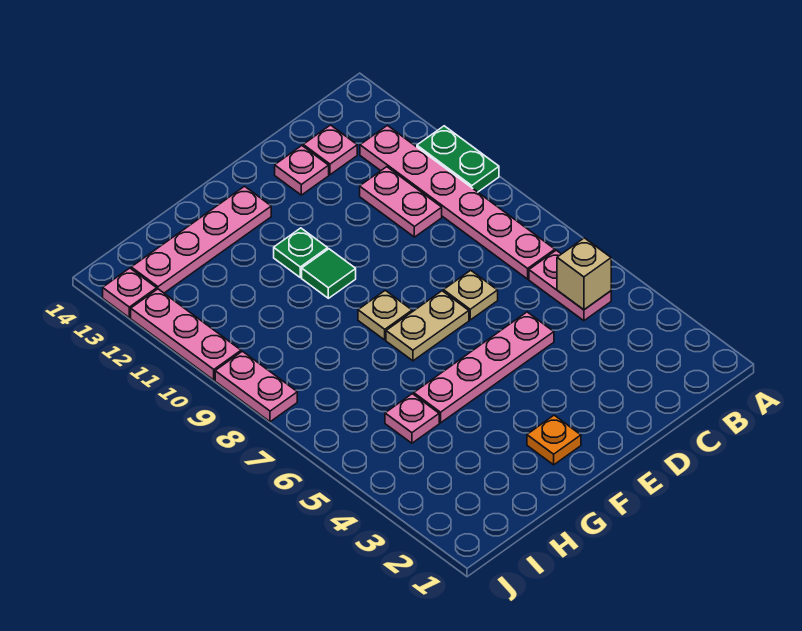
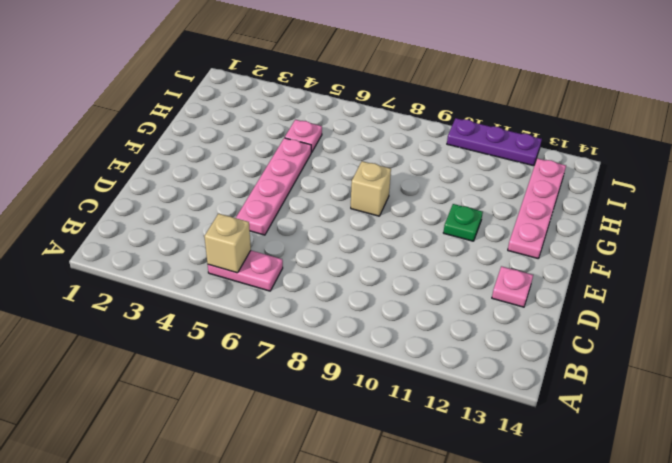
tan 1x1 brick [351,161,391,216] -> tan 1x1 plate [358,290,412,340]
purple 1x3 plate [447,118,542,166] -> pink 1x3 plate [131,289,241,380]
none -> green 1x2 plate [417,126,499,192]
none -> pink 1x6 plate [360,125,555,279]
none -> pink 1x2 plate [360,167,442,237]

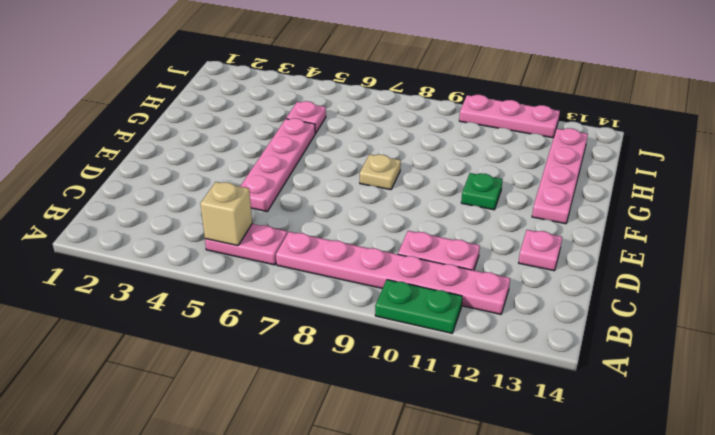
none -> pink 1x1 plate [303,125,357,175]
none -> tan 1x1 plate [443,270,498,320]
none -> tan 1x2 plate [386,291,469,361]

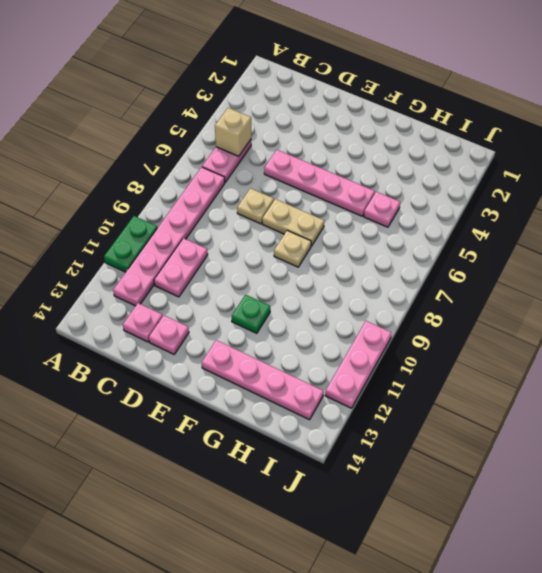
none -> orange 1x1 plate [527,415,581,465]
none -> green 1x1 tile [302,249,356,298]
none -> pink 1x2 plate [215,351,297,422]

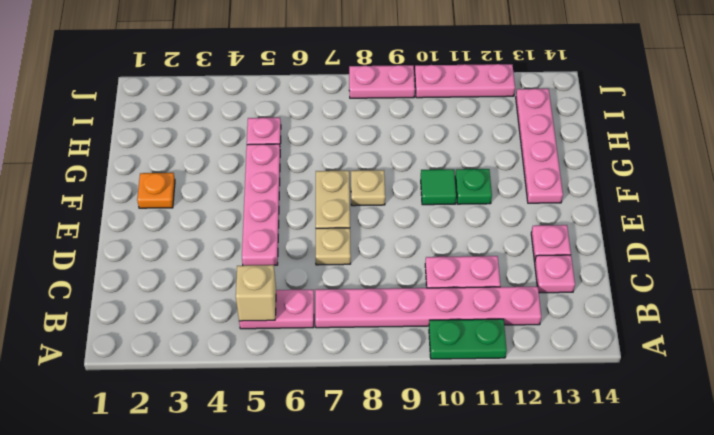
none -> pink 1x1 plate [103,268,157,318]

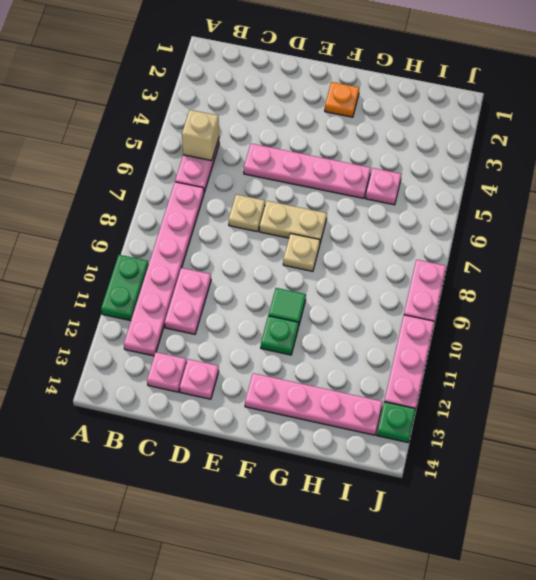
green 1x1 plate [377,402,416,442] -> pink 1x1 plate [103,268,157,318]

